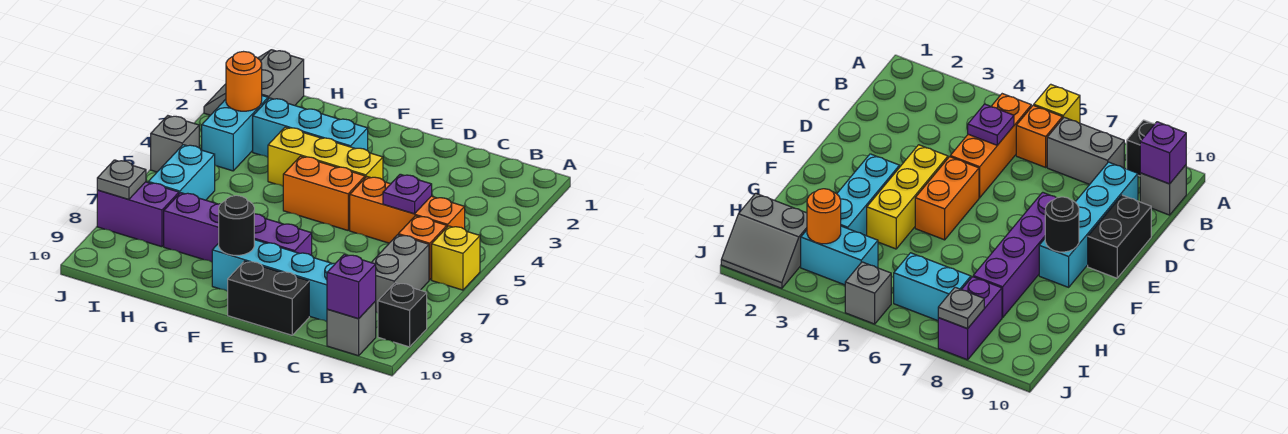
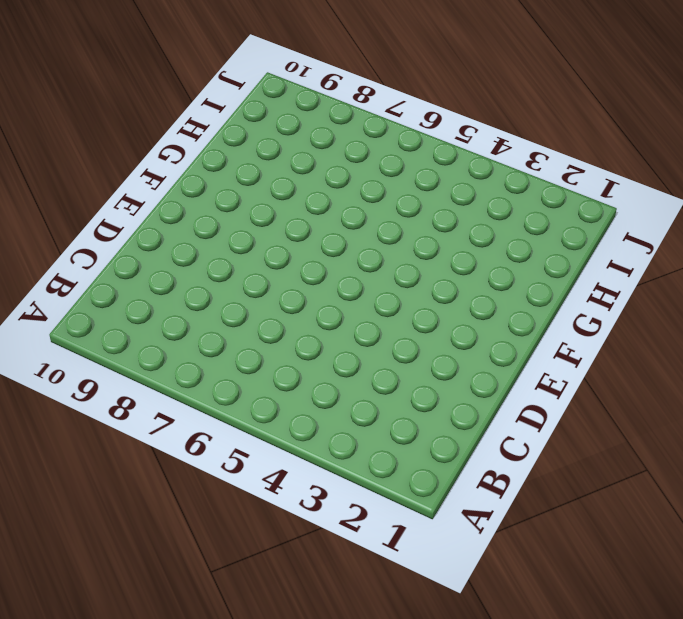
none -> yellow 1x1 brick [432,226,480,290]
none -> black 1x1 brick [378,283,427,347]
none -> orange 1x3 brick [350,177,465,243]

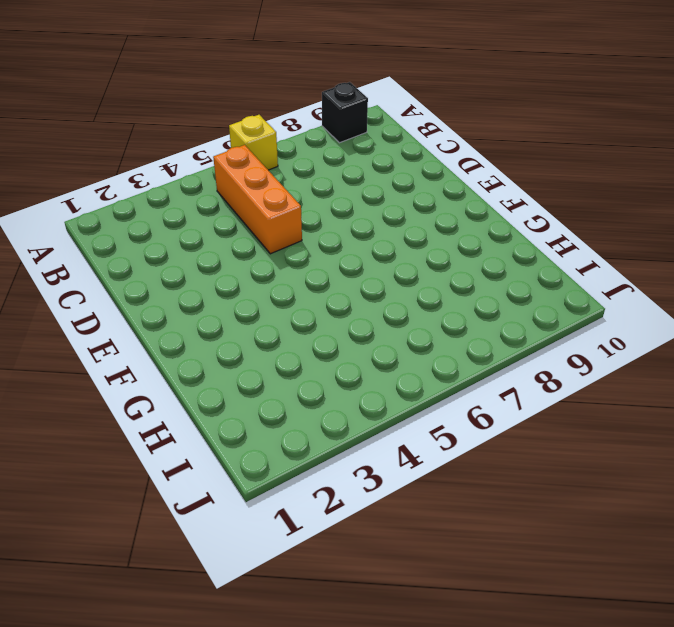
none -> orange 1x1 brick [398,216,447,280]
none -> grey 1x2 brick [371,235,429,313]
none -> grey 1x1 brick [327,301,376,356]

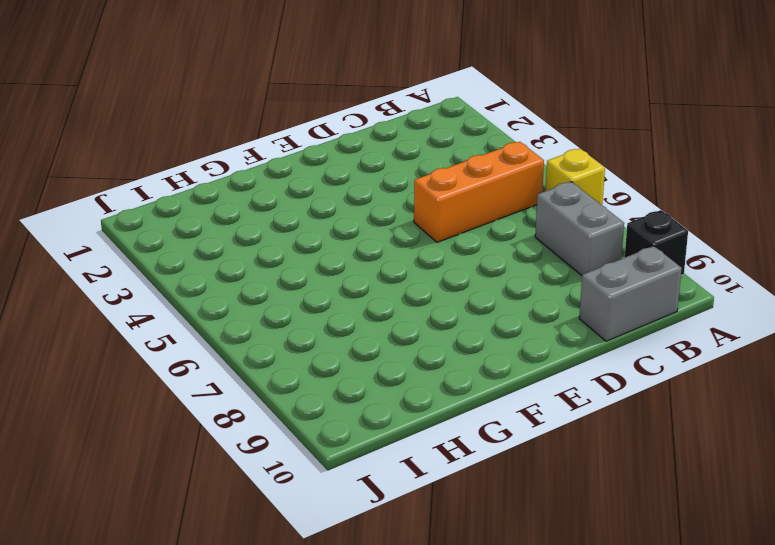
grey 1x2 brick [579,246,682,341] -> grey 1x1 brick [327,301,376,356]
none -> orange 1x1 brick [398,216,447,280]
none -> cyan 1x4 brick [212,240,335,322]
none -> black 1x2 brick [228,261,309,335]

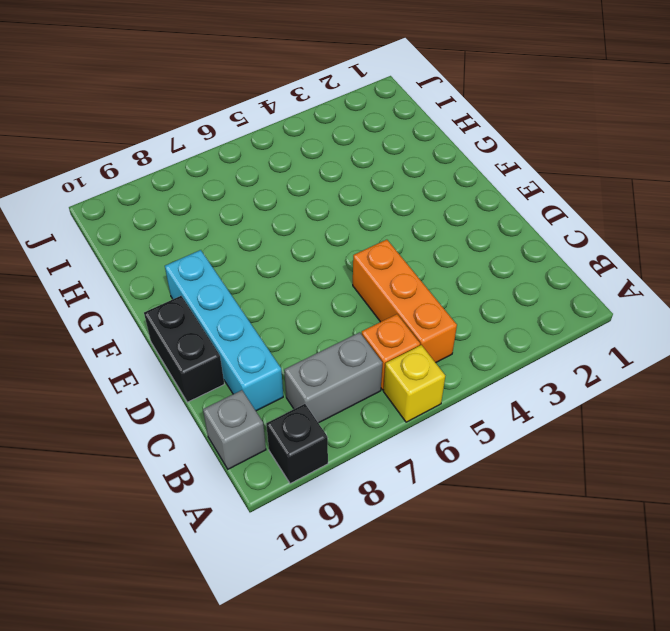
none -> yellow 1x3 brick [268,127,383,186]
none -> orange 1x2 brick [283,156,365,230]
none -> purple 1x4 brick [164,193,312,262]

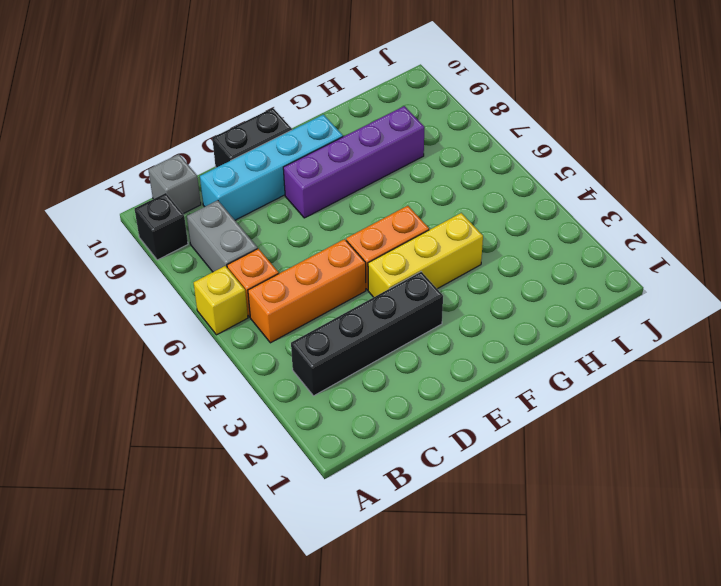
black 1x4 brick [291,272,443,396] -> none
none -> cyan 1x3 brick [253,98,368,157]
none -> grey 2x2 slope [204,50,304,115]
none -> cyan 1x2 brick [202,96,268,171]

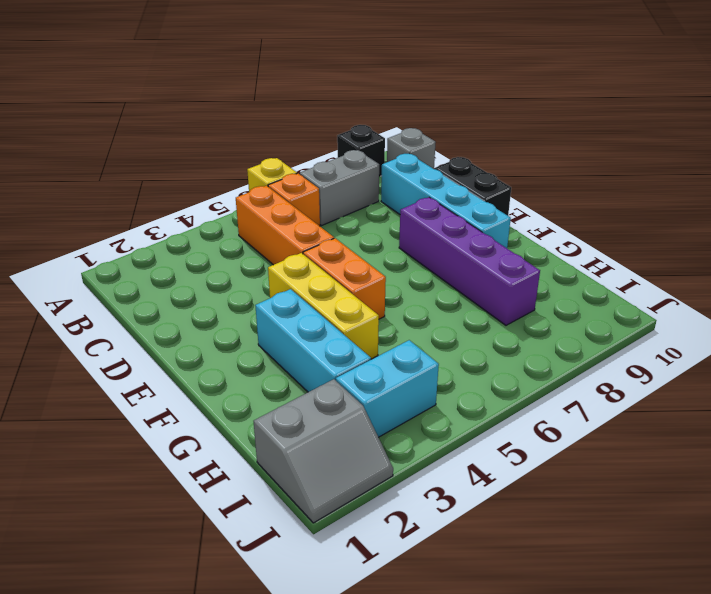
none -> cyan 1x2 brick [148,145,215,200]
none -> purple 1x2 brick [97,182,179,247]
none -> grey 1x1 brick [151,116,199,172]

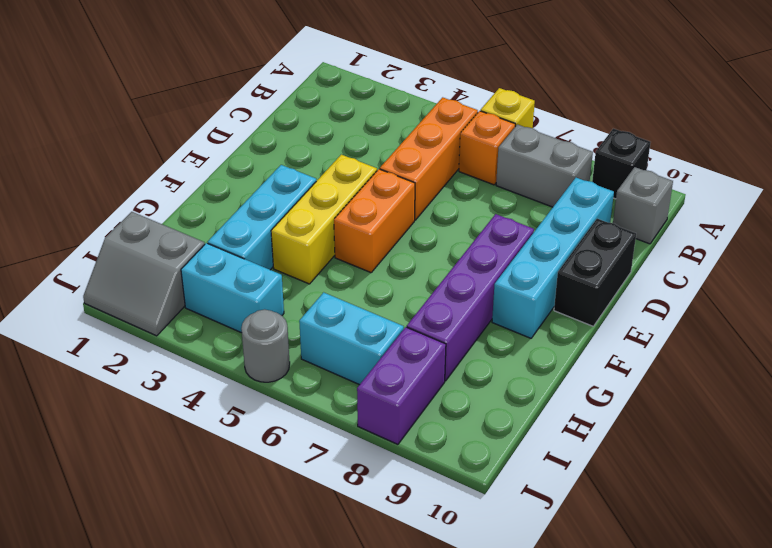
grey 1x1 round brick [241,309,290,382] -> grey 1x1 brick [151,116,199,172]
none -> purple 1x1 brick [327,254,376,319]
none -> purple 1x1 plate [383,174,432,214]
none -> black 1x1 round brick [219,196,254,255]

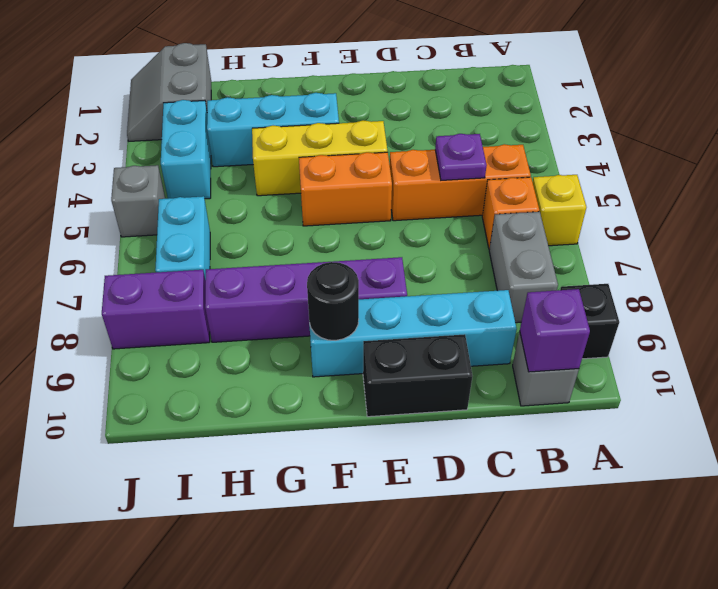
none -> orange 1x1 round brick [226,52,262,111]
none -> grey 1x1 plate [97,160,146,200]

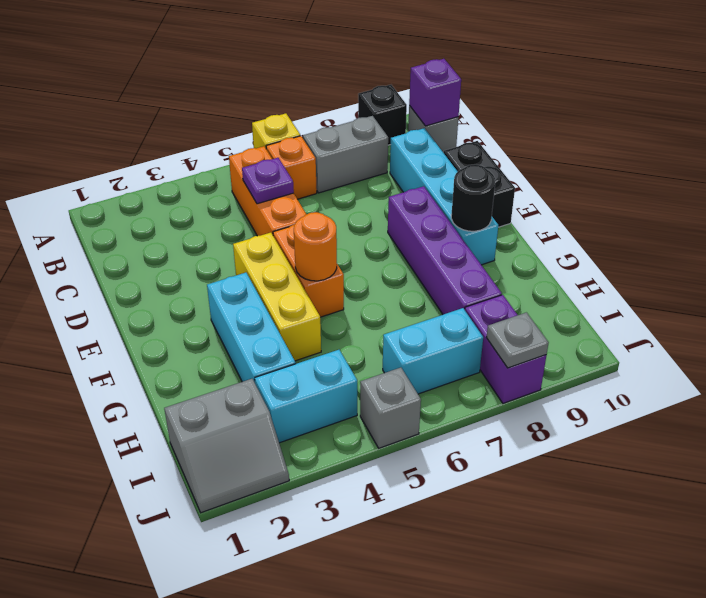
orange 1x1 round brick [294,212,337,281] -> orange 1x1 round brick moved to [226,52,262,111]

